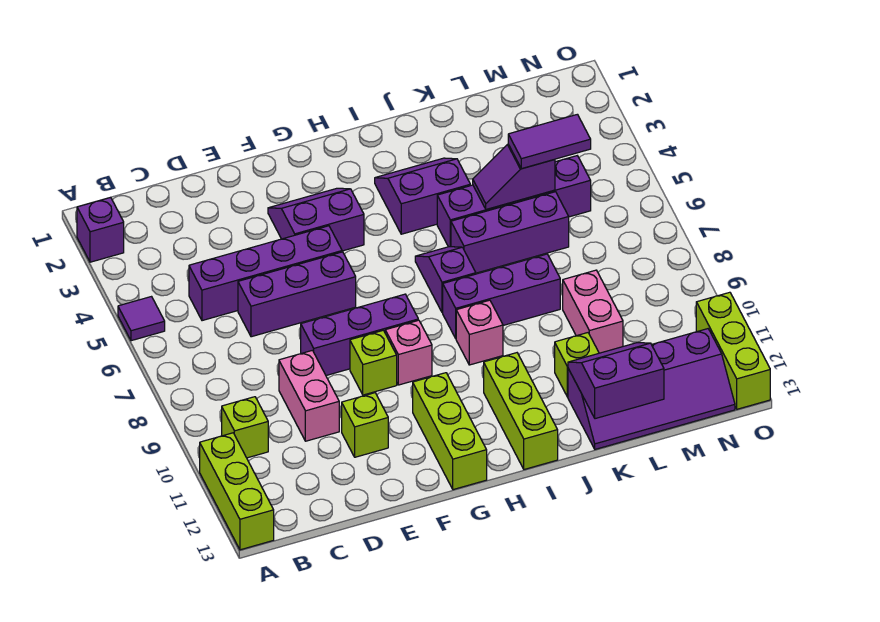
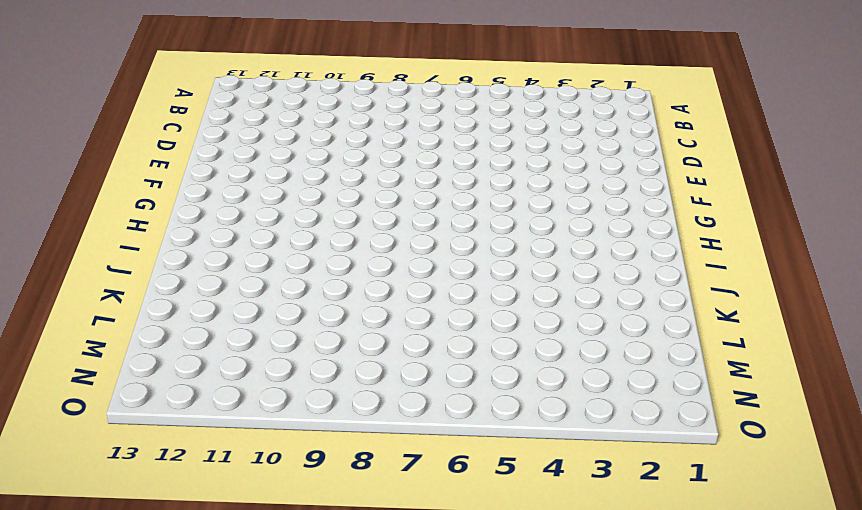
none -> purple 1x1 brick [77,197,124,262]
none -> purple 1x1 tile [118,297,165,341]
none -> lime 1x3 brick [200,433,274,550]

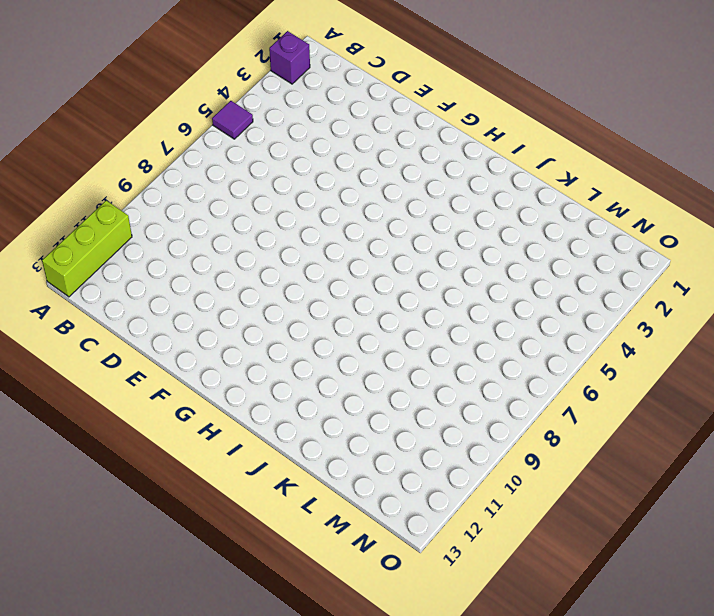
none -> lime 1x1 brick [222,397,268,458]
none -> purple 1x4 brick [189,226,342,321]
none -> purple 1x3 brick [238,252,356,337]

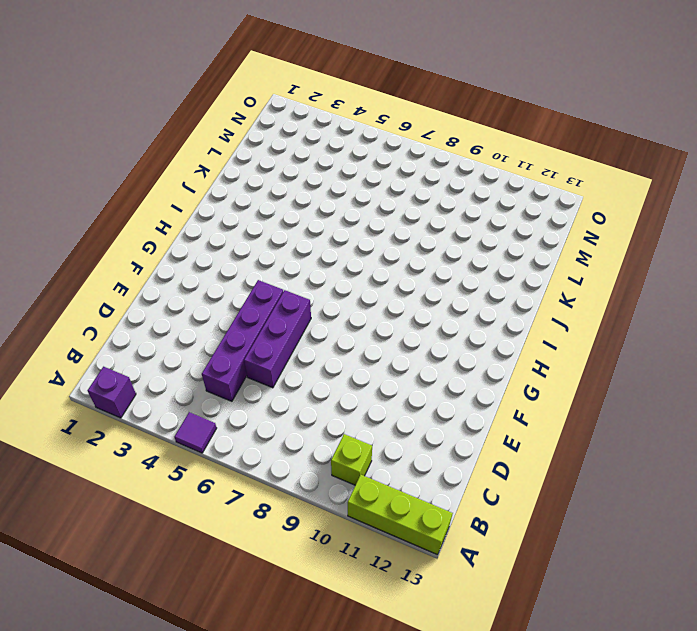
none -> pink 1x2 brick [279,350,339,441]
none -> purple 1x3 brick [301,294,418,375]
none -> lime 1x1 brick [342,393,388,457]

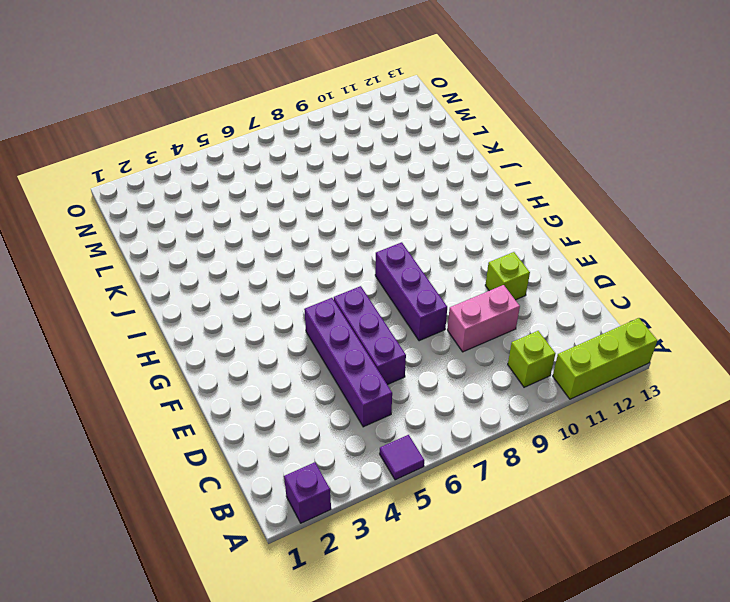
none -> purple 2x2 slope [268,188,364,251]
none -> lime 1x1 brick [350,330,397,395]
none -> pink 1x1 brick [385,320,432,385]

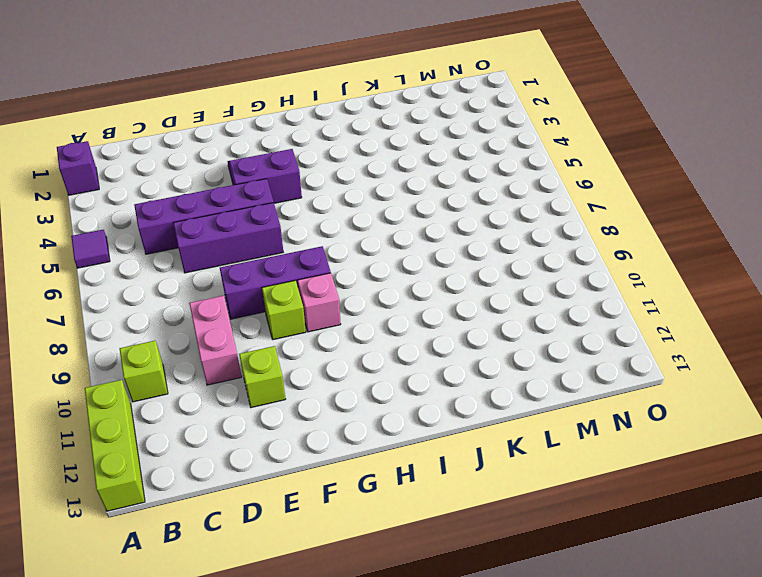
none -> lime 1x3 brick [413,373,487,490]
none -> purple 2x2 slope [375,158,470,234]
none -> purple 1x2 slope [415,247,476,313]

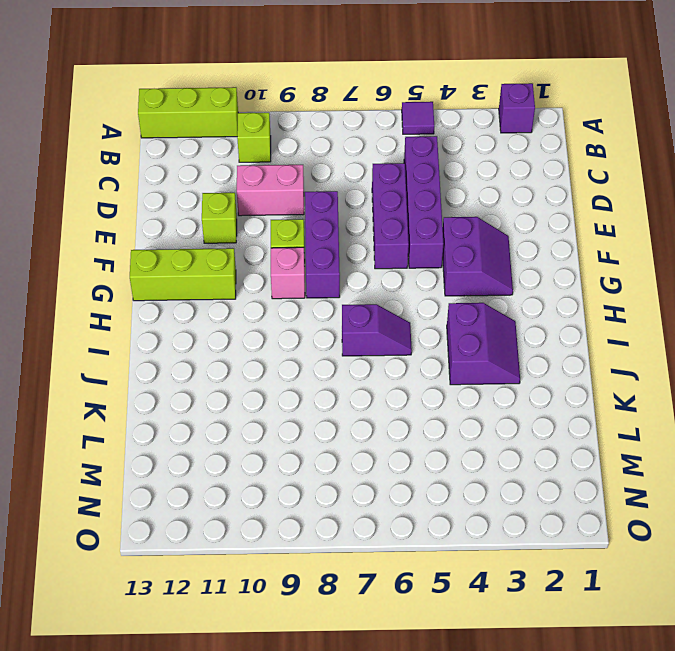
none -> purple 1x3 brick [443,254,560,338]
none -> pink 1x1 brick [456,300,503,365]
none -> lime 1x3 brick [484,353,558,469]

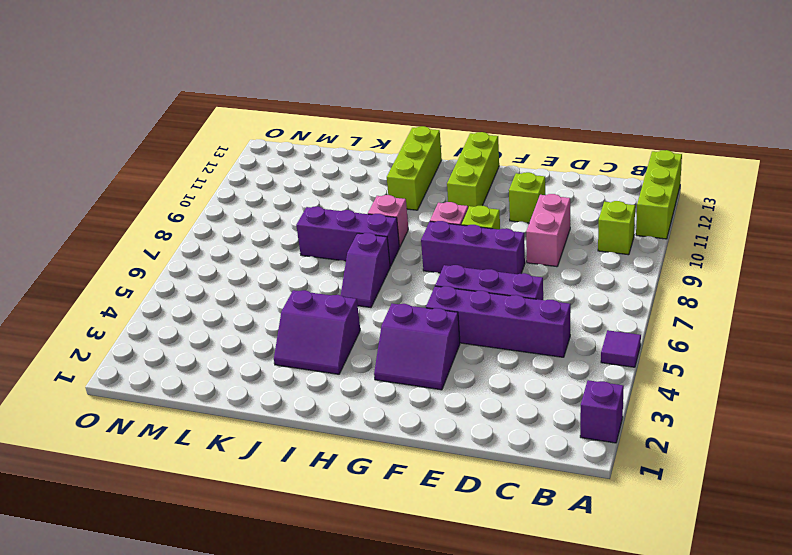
none -> purple 1x4 brick [437,156,591,247]
none -> purple 1x3 brick [451,192,569,273]
none -> lime 1x1 brick [555,333,599,397]

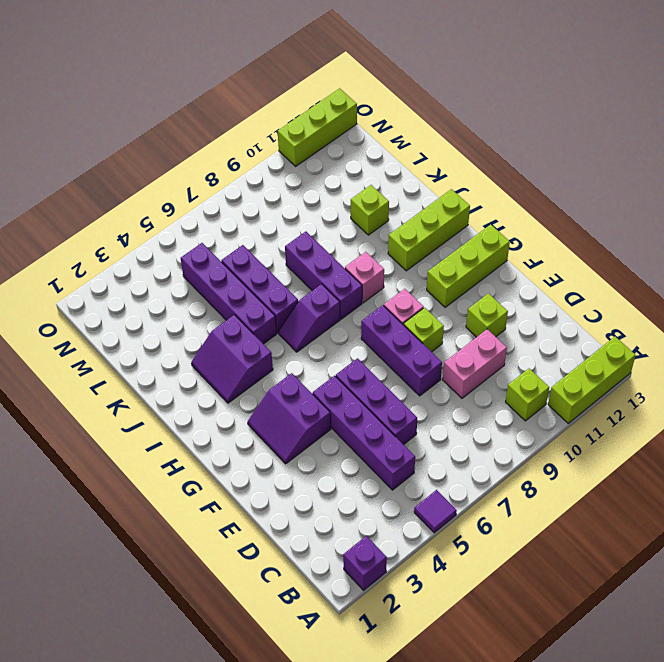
none -> purple 2x4 slope [568,329,735,449]
none -> pink 1x2 brick [563,270,623,353]
none -> purple 1x2 slope [473,144,555,210]

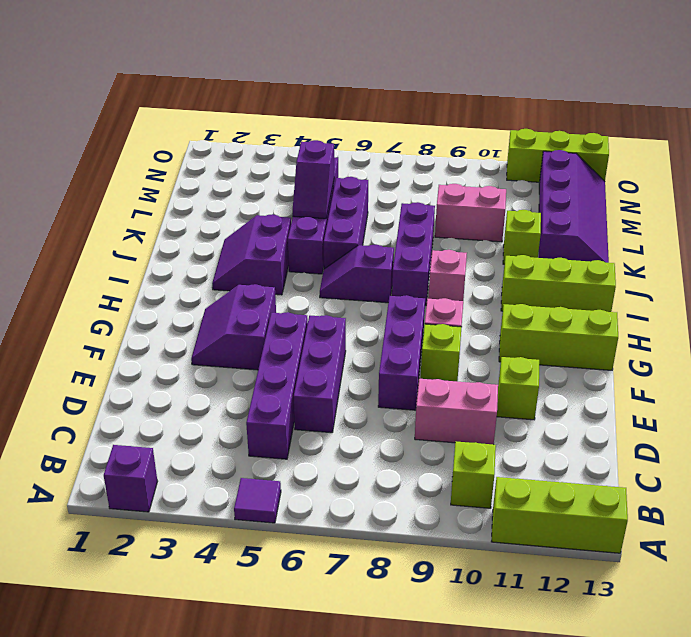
none -> purple 2x2 slope [568,343,664,419]
none -> purple 1x2 tile [508,114,591,169]

